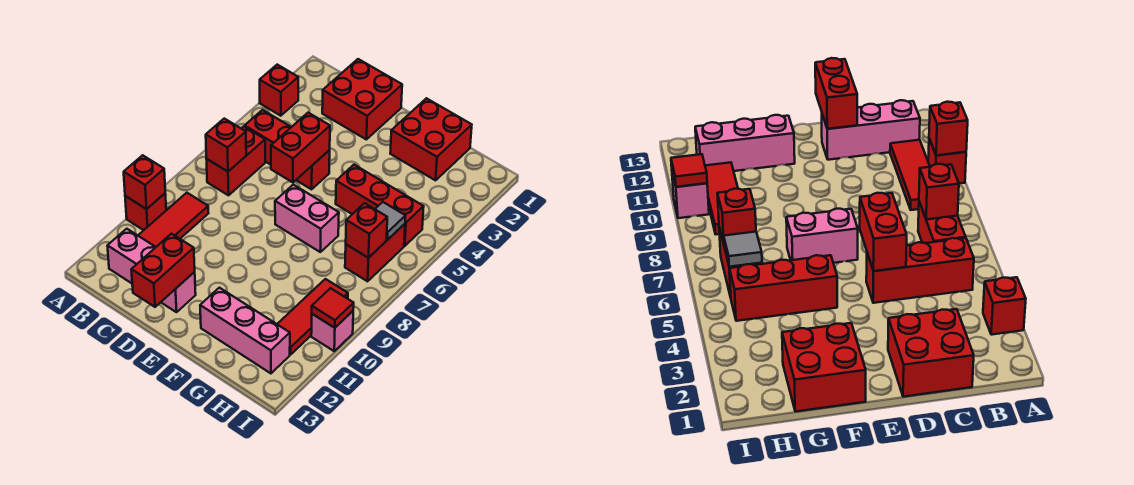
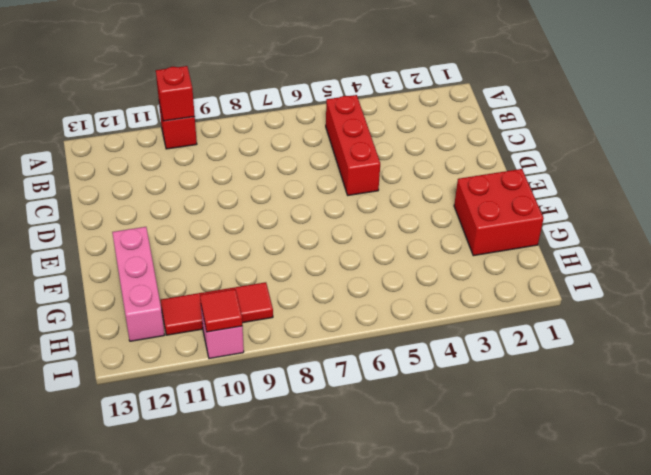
none -> red 1x1 brick [260,65,298,116]
none -> red 1x2 brick [206,126,265,195]
none -> red 1x3 tile [138,193,208,247]

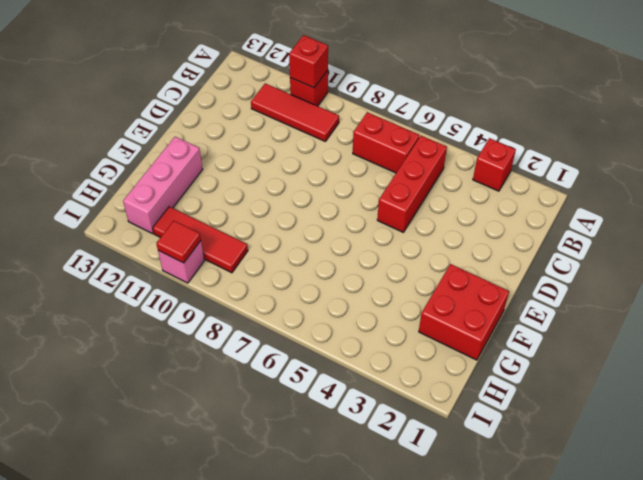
none -> pink 1x3 brick [108,229,196,312]
none -> red 2x2 brick [322,59,402,139]
none -> pink 1x2 brick [275,185,339,252]

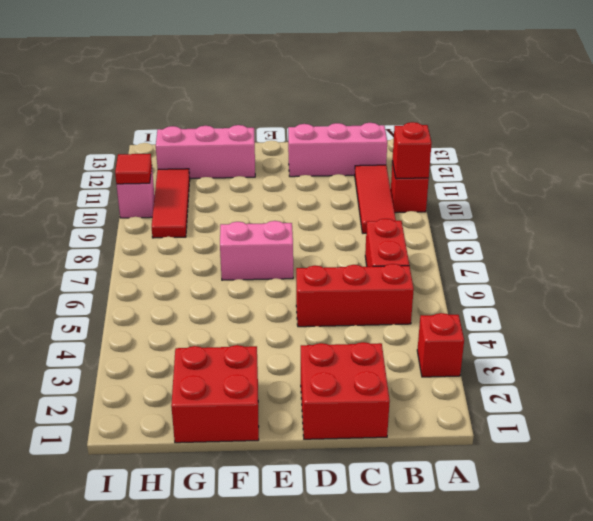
none -> red 1x3 brick [336,165,424,246]
none -> red 1x2 brick [345,224,405,281]
none -> red 1x1 brick [206,119,246,172]

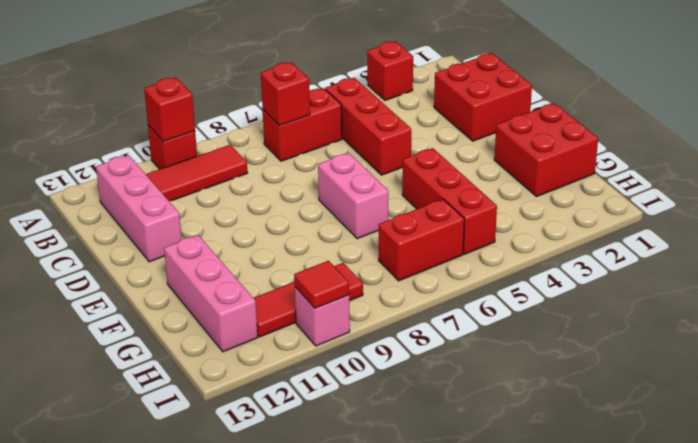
none -> red 1x2 brick [271,113,330,182]
none -> red 1x2 brick [131,234,195,307]
none -> grey 1x1 tile [375,202,405,240]

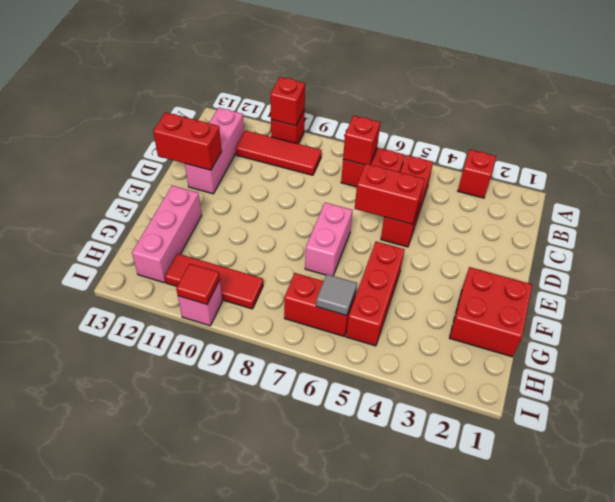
none -> red 2x2 brick [322,59,402,139]
none -> red 1x1 brick [346,203,387,258]

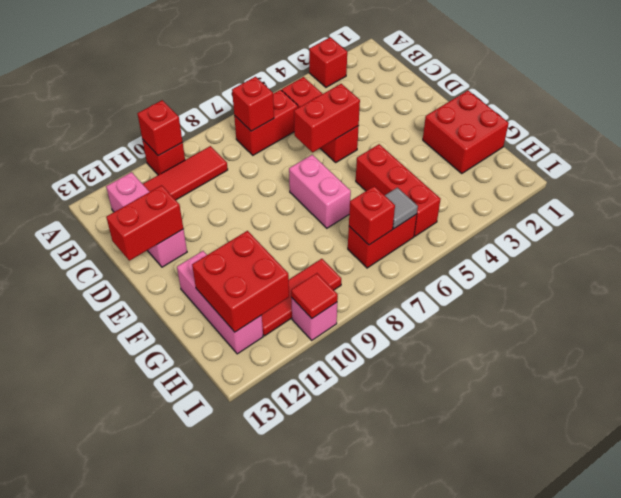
red 2x2 brick [192,231,289,332] -> red 2x2 brick moved to [322,59,402,139]

